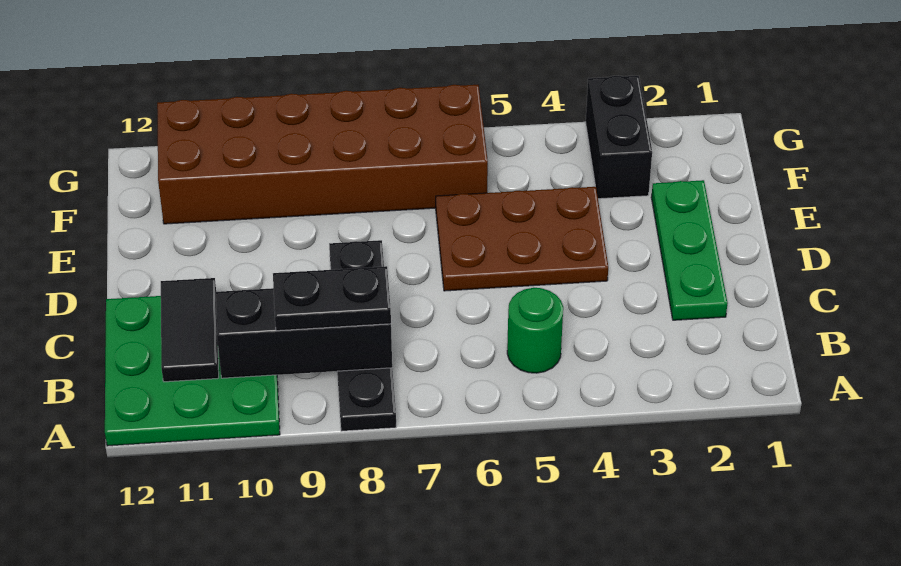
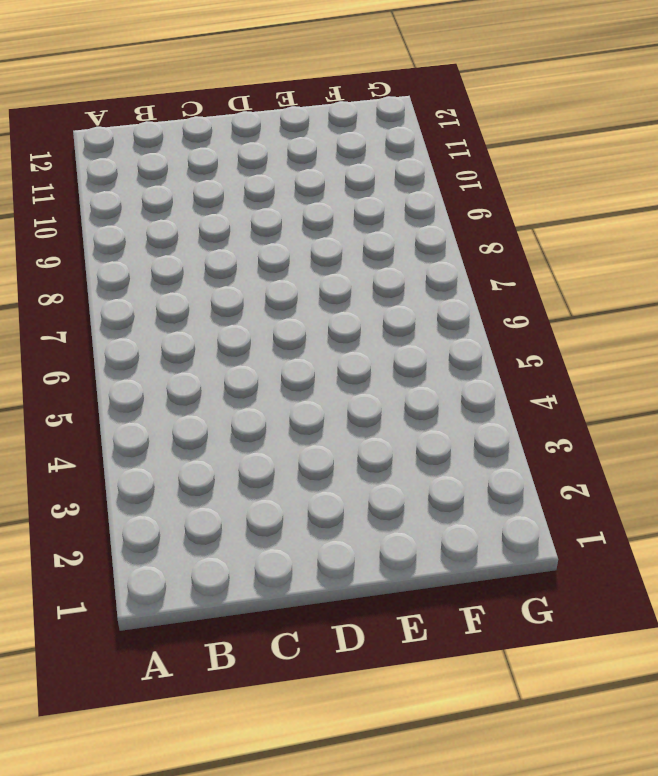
none -> black 1x4 plate [329,240,396,431]
none -> green 3x3 plate [105,296,280,446]

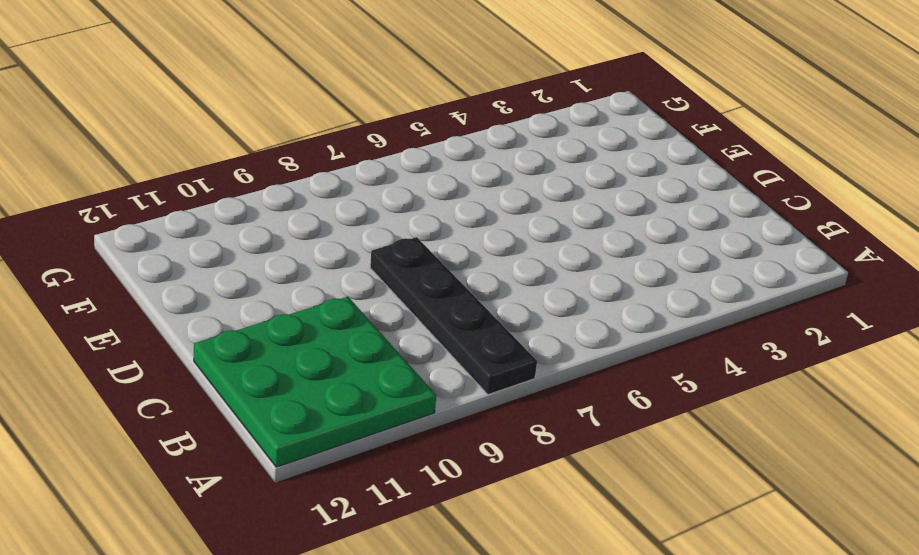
none -> green 1x1 round brick [507,288,563,373]
none -> green 1x3 plate [651,180,727,320]

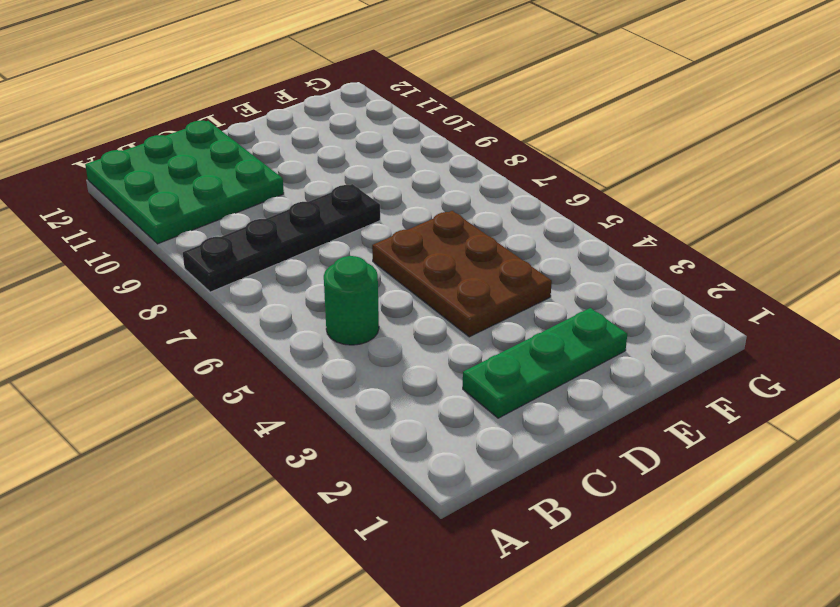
none -> black 1x2 brick [586,76,652,199]
none -> brown 2x6 brick [157,85,488,224]

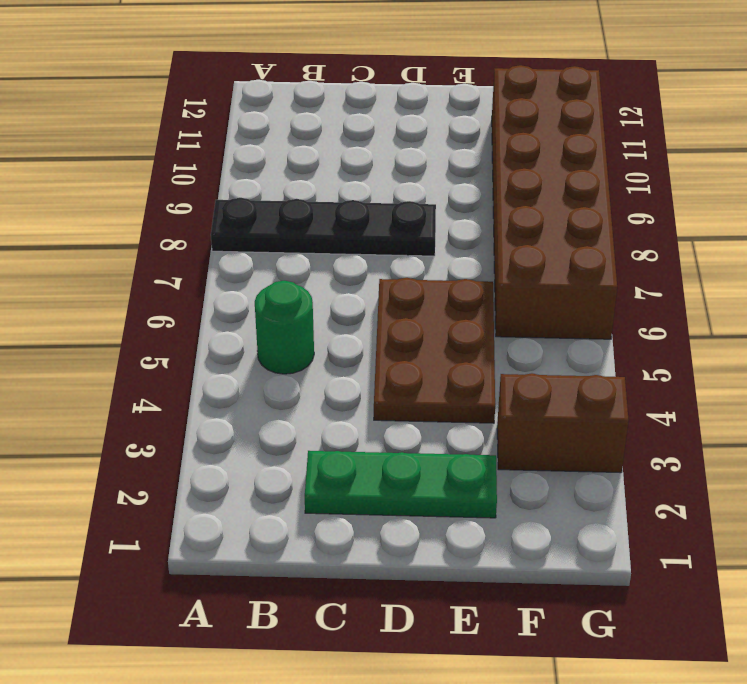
brown 1x2 brick [497,373,629,473] -> black 1x2 brick [586,76,652,199]
none -> green 3x3 plate [105,296,280,446]
none -> black 1x3 brick [216,288,392,378]

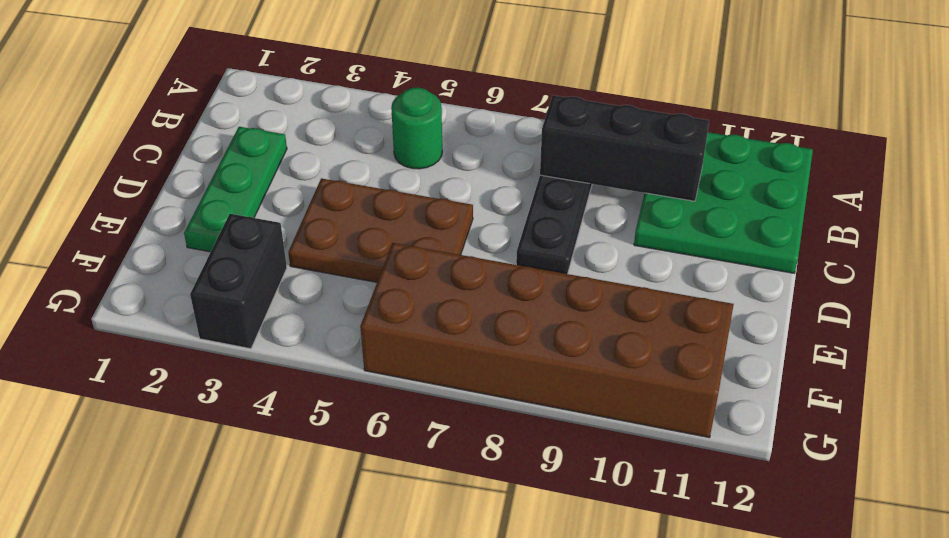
none -> black 1x2 tile [161,278,219,382]
none -> black 1x2 plate [273,266,391,331]

